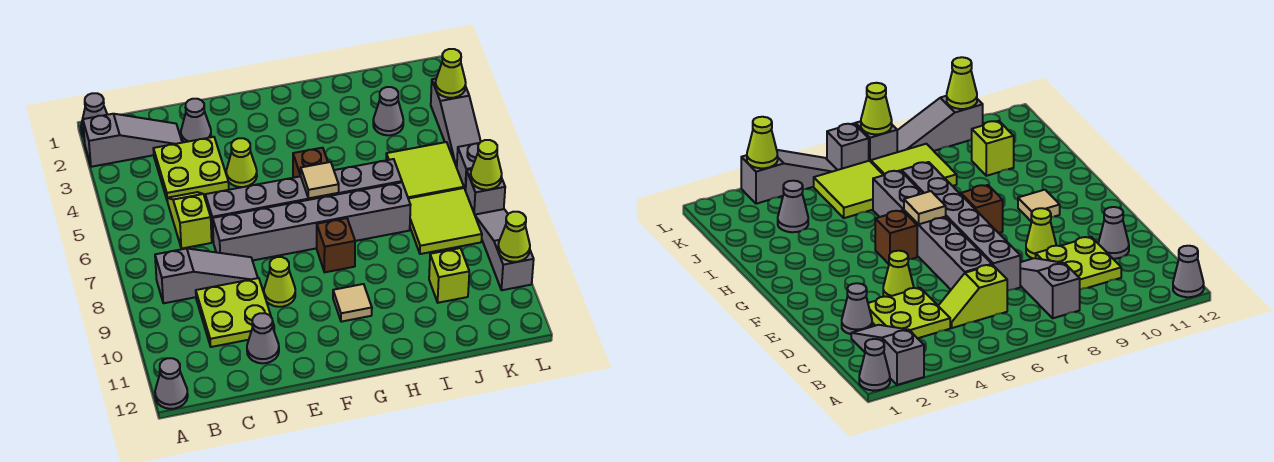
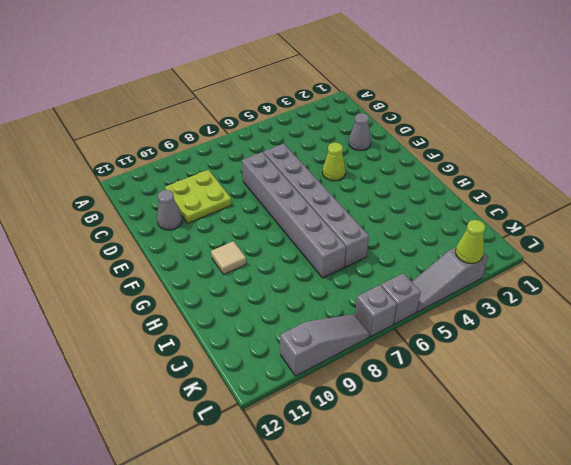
none -> grey 1x1 cone [81,93,107,137]
none -> grey 1x3 slope [83,114,182,167]
none -> grey 1x1 cone [155,358,188,409]

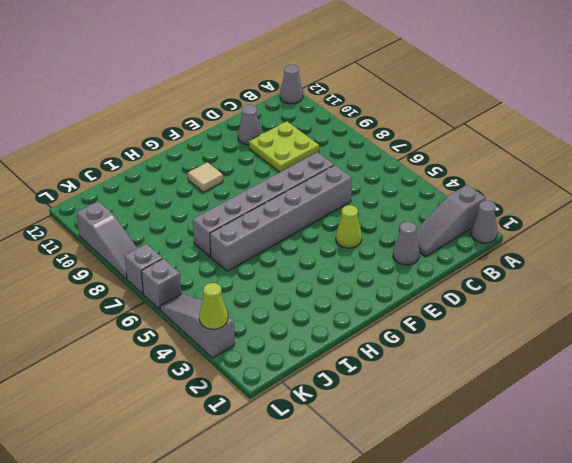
none -> grey 1x3 slope [155,248,258,303]
none -> lime 2x2 plate [153,137,229,199]
none -> lime 1x2 slope [167,192,212,249]

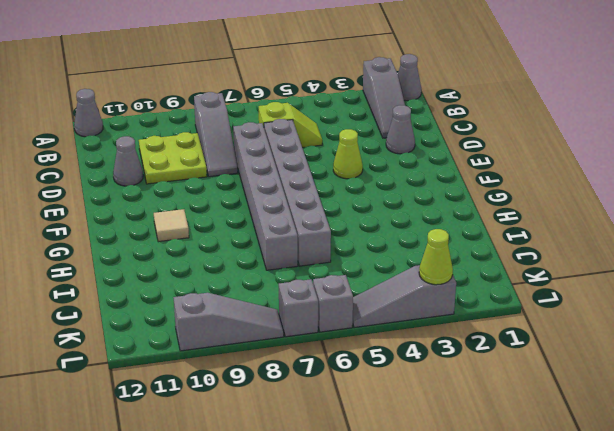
none -> lime 2x2 plate [153,137,229,199]
none -> lime 1x1 cone [264,257,295,307]
none -> brown 1x1 brick [293,148,328,178]

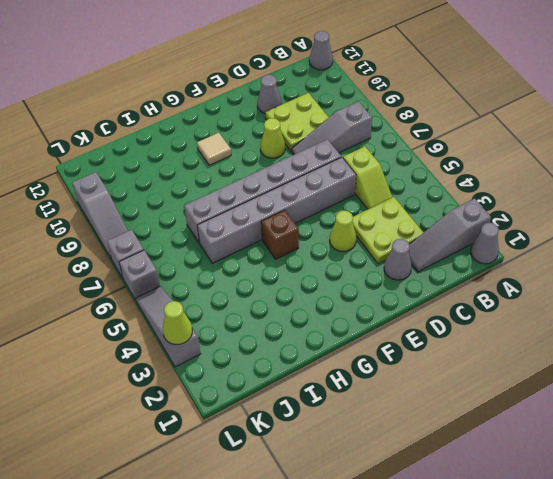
none -> brown 1x1 brick [317,218,355,272]
none -> grey 1x1 cone [373,87,403,135]
none -> lime 2x2 tile [386,142,464,198]

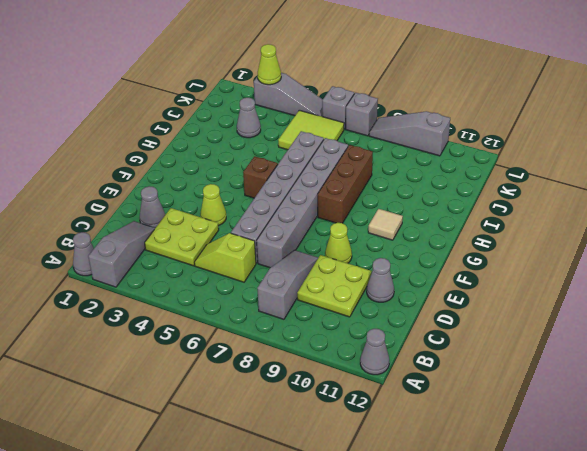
brown 1x3 brick [318,145,373,223] -> brown 1x1 brick [317,218,355,272]
none -> lime 2x2 tile [408,188,482,254]
none -> lime 1x1 brick [429,248,469,303]
none -> tan 1x1 tile [300,162,339,198]

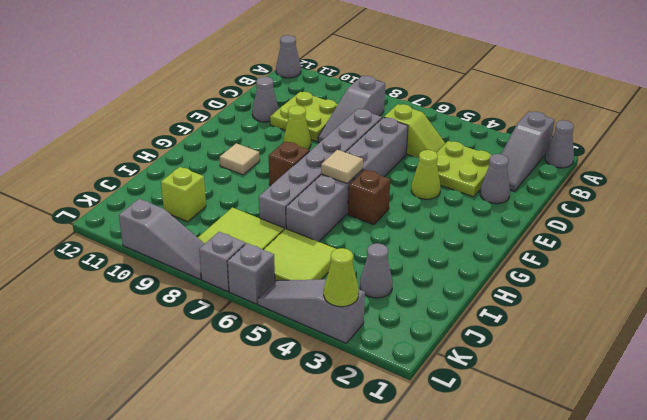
none -> lime 1x1 cone [470,140,502,190]
none -> lime 1x1 cone [498,212,530,262]

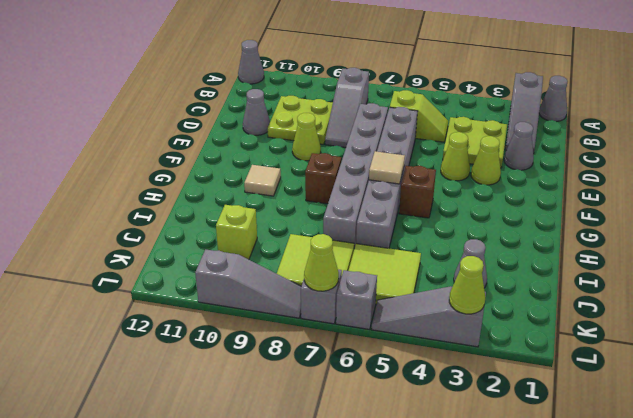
lime 1x1 cone [471,136,501,185] -> lime 1x1 cone moved to [498,212,530,262]

